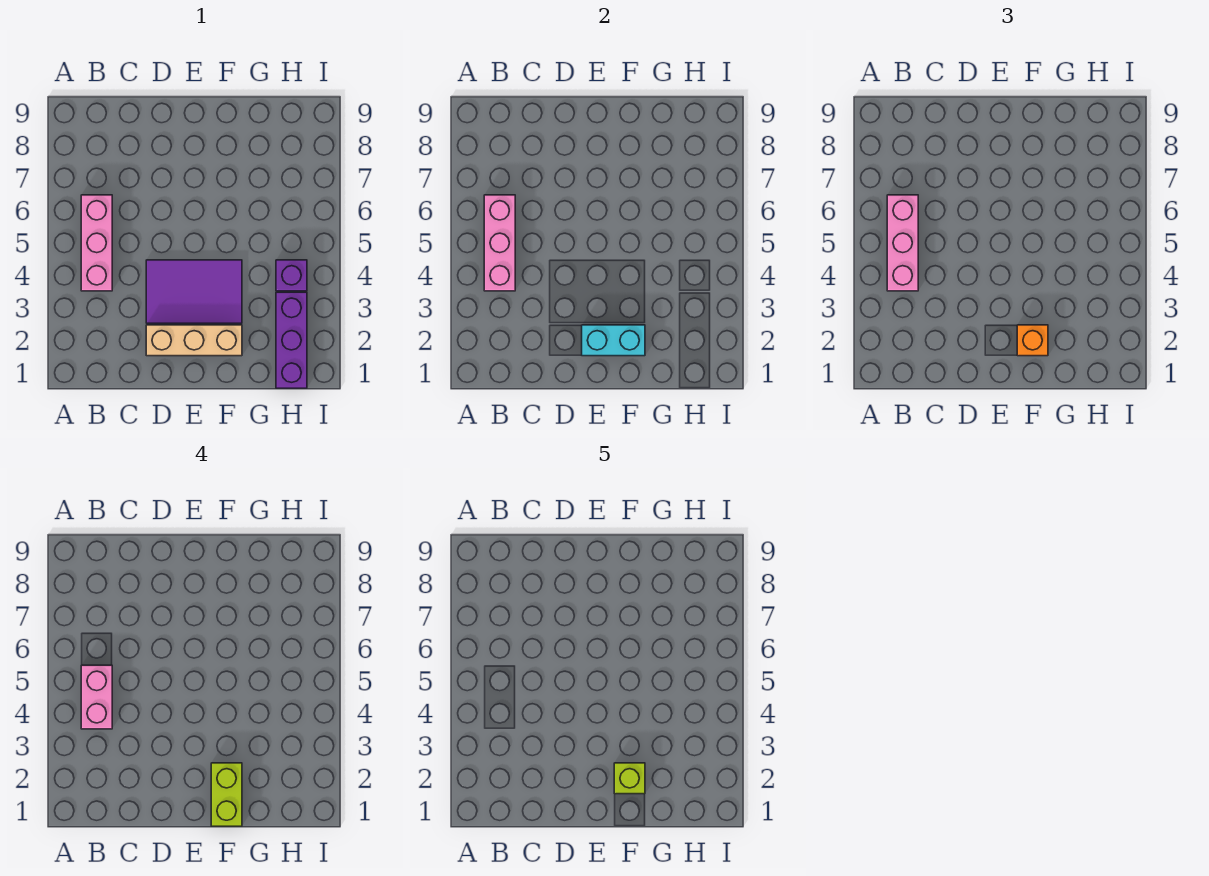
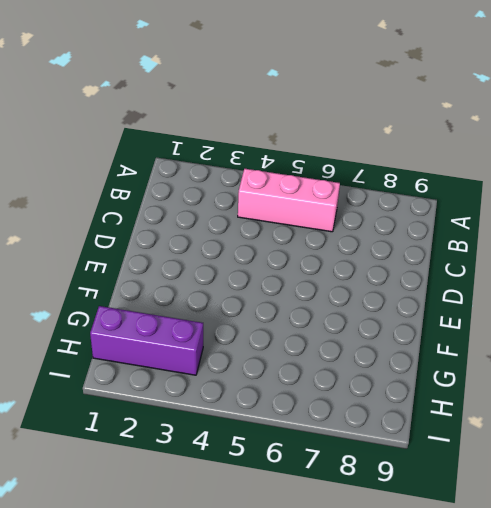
none -> tan 1x3 brick [146,325,242,356]
none -> purple 2x3 tile [146,260,242,323]
none -> purple 1x1 brick [276,260,307,291]

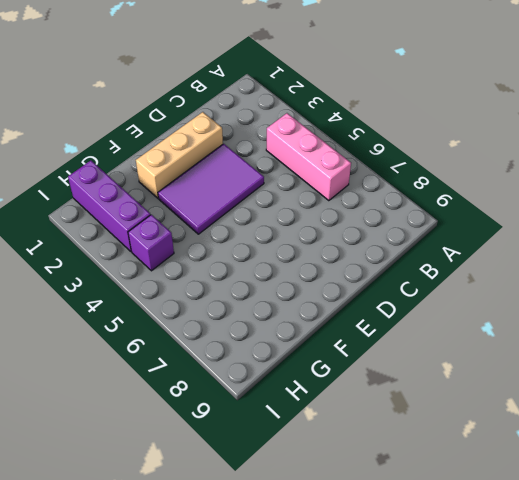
none -> pink 1x3 brick [484,195,515,291]
none -> cyan 1x2 brick [582,325,645,356]
none -> pink 1x3 brick [887,195,918,291]

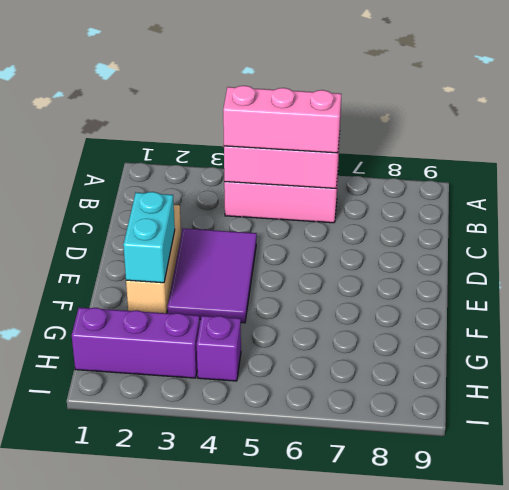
none -> orange 1x1 brick [1017,325,1048,356]
none -> pink 1x2 brick [81,665,112,729]
none -> lime 1x2 brick [211,763,242,826]

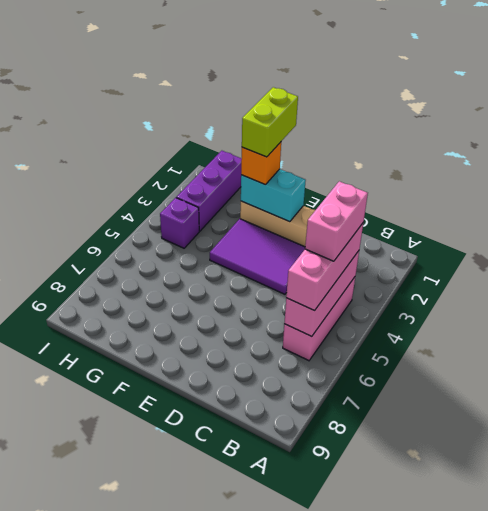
none -> lime 1x1 brick [614,763,645,794]

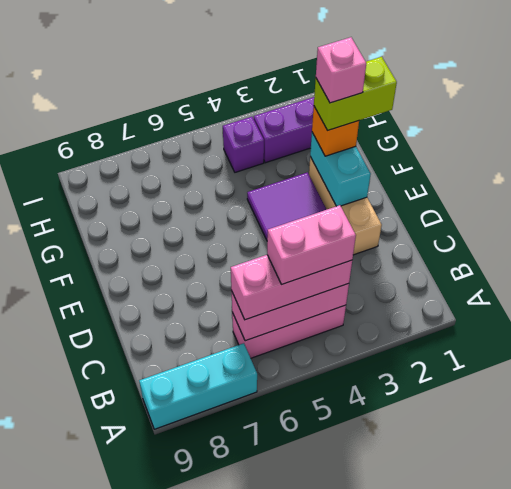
cyan 1x3 brick [139,343,257,429] -> none
pink 1x1 brick [316,37,366,103] -> lime 1x1 brick [614,763,645,794]

